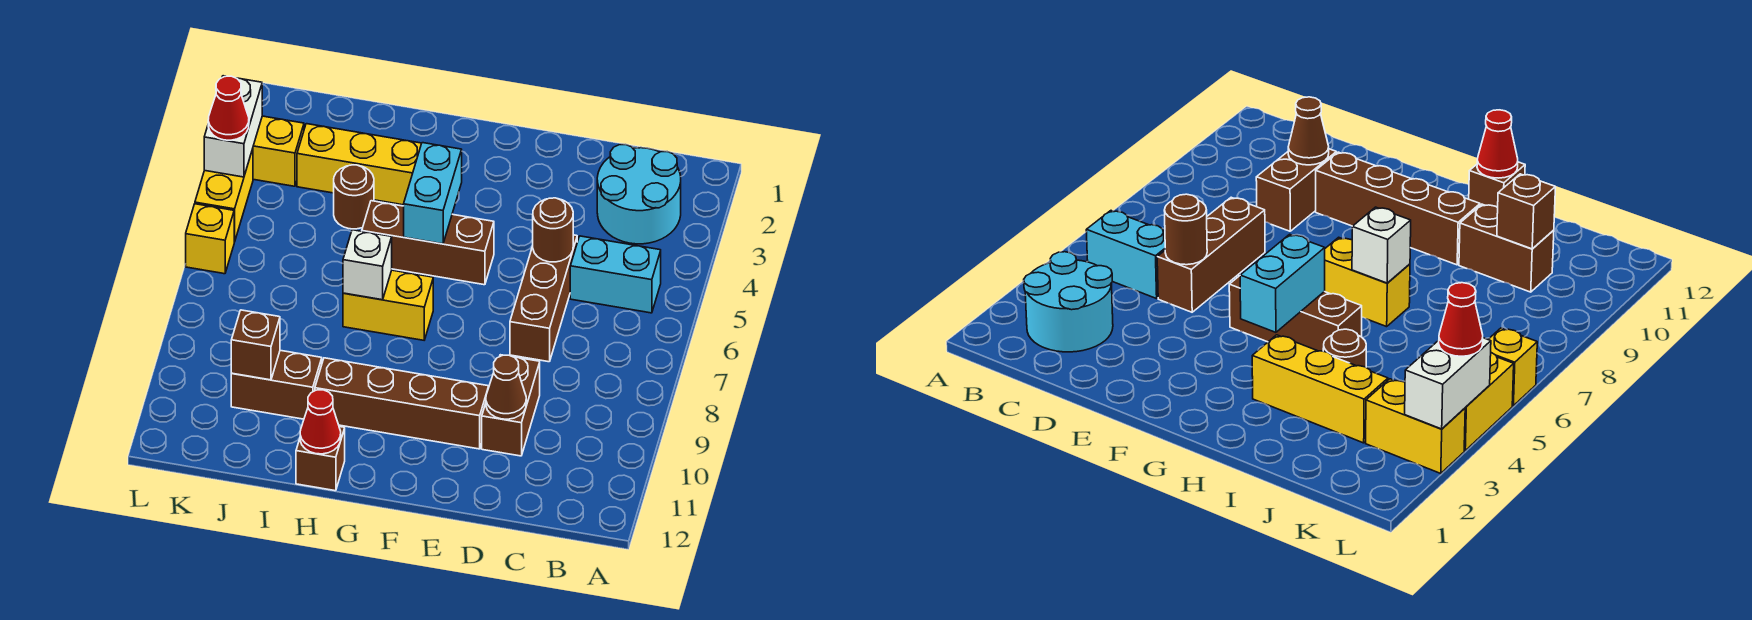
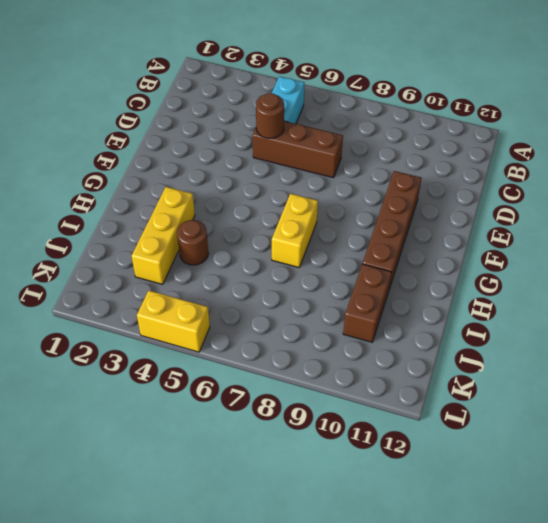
none -> cyan 2x2 round brick [597,145,681,244]
none -> brown 1x2 brick [482,355,540,456]
none -> brown 1x3 brick [362,201,494,285]

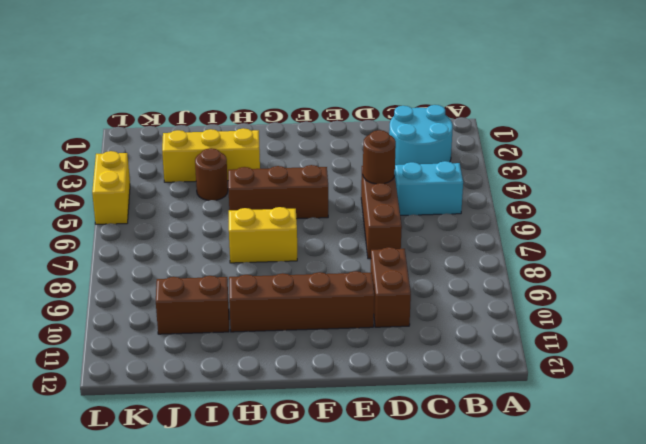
none -> brown 1x1 brick [296,427,345,491]
none -> yellow 1x2 brick [253,116,304,186]
none -> yellow 1x1 brick [186,204,234,274]

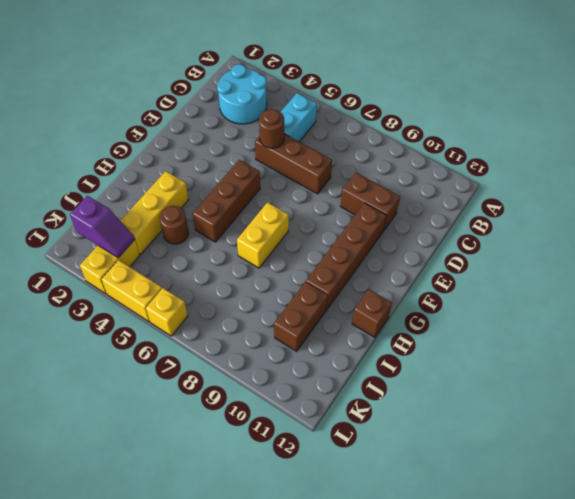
purple 1x2 slope [70,196,135,258] -> none
none -> brown 1x1 cone [486,355,526,419]
none -> cyan 1x2 brick [404,143,462,244]
none -> white 1x1 brick [343,230,392,300]

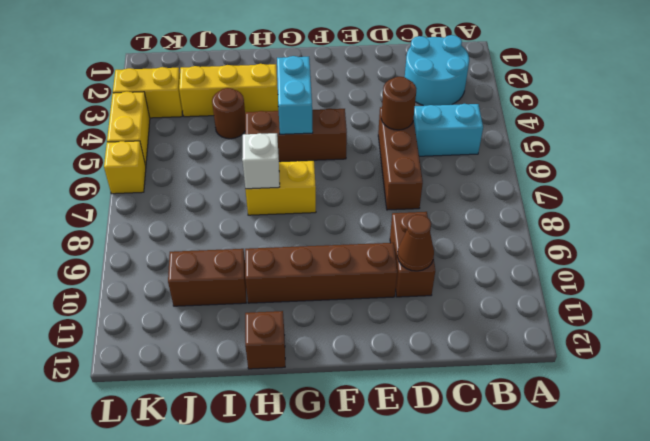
none -> red 1x1 cone [300,390,341,454]
none -> brown 1x1 brick [231,310,280,380]
none -> white 1x2 brick [204,76,262,177]

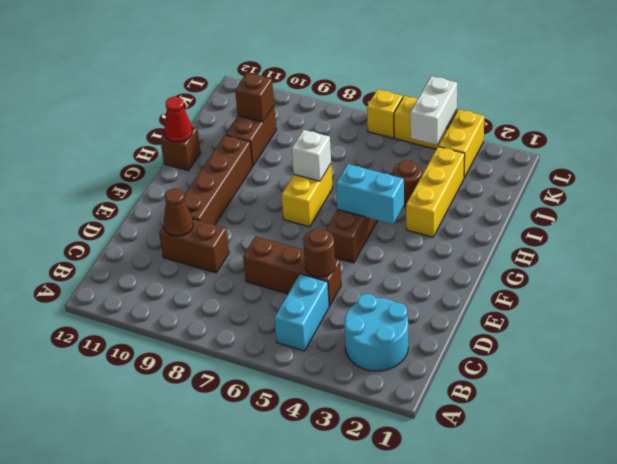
white 1x2 brick [410,76,457,145] -> white 1x2 brick turned to [204,76,262,177]
none -> red 1x1 cone [208,76,249,140]

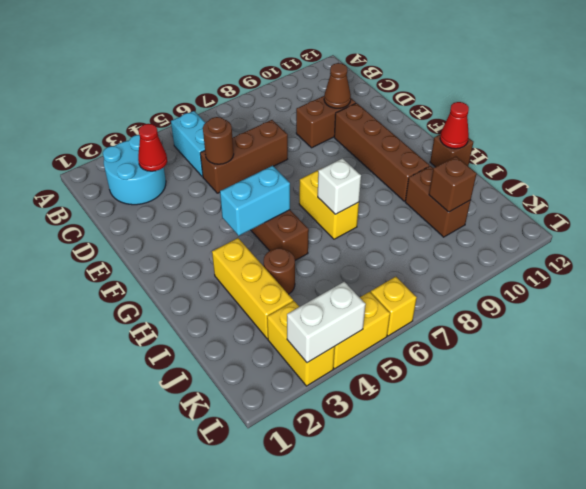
red 1x1 cone [138,124,167,171] -> red 1x1 cone moved to [208,76,249,140]

